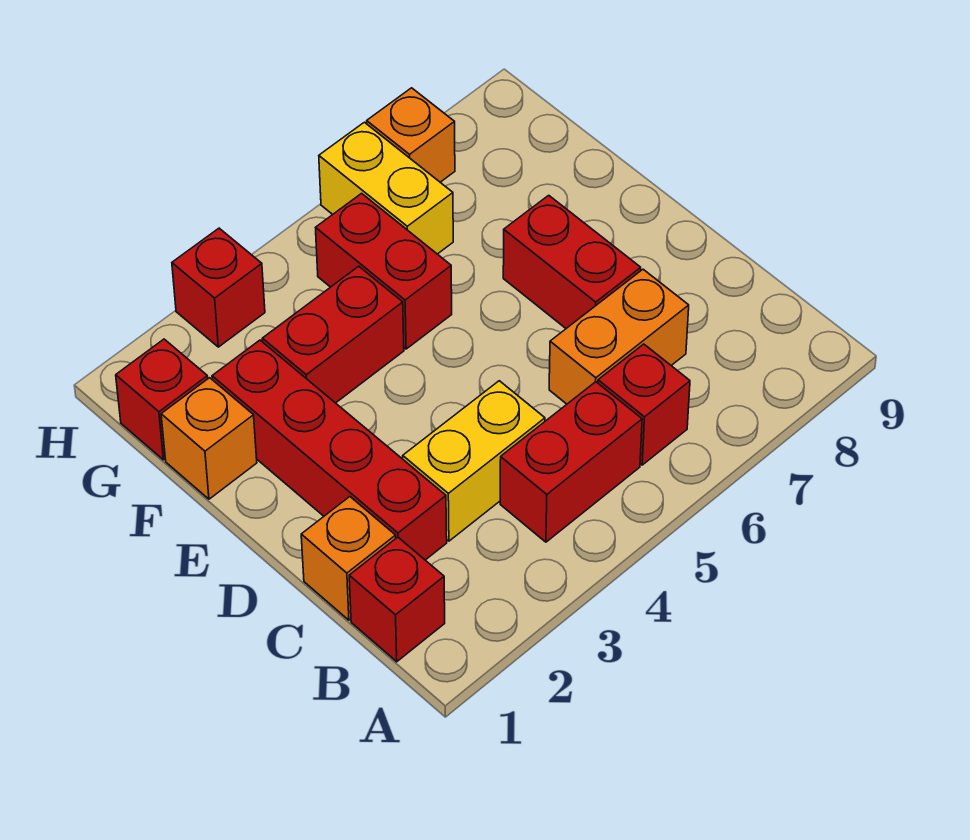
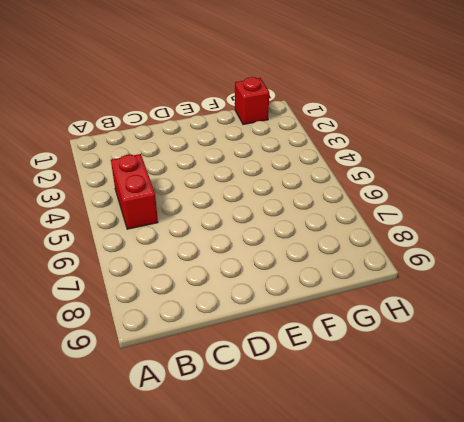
none -> red 1x1 brick [349,537,445,662]
none -> red 1x1 brick [598,344,690,465]
none -> orange 1x1 brick [301,497,396,620]

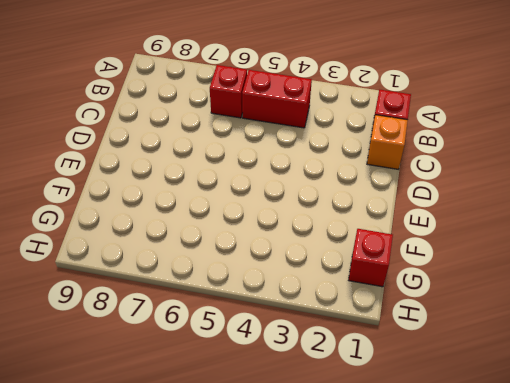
none -> red 1x4 brick [212,340,447,560]
none -> yellow 1x2 brick [403,381,545,541]
none -> orange 1x2 brick [549,269,689,404]

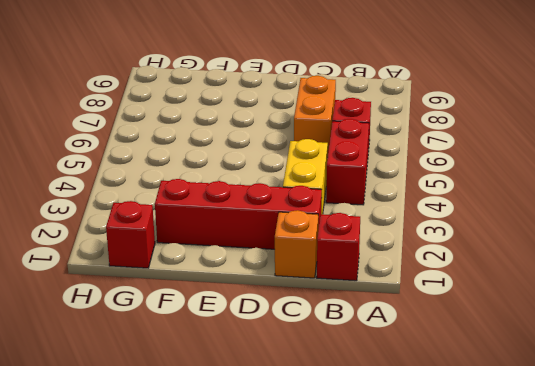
none -> red 1x2 brick [503,195,641,328]
none -> orange 1x1 brick [161,378,257,499]
none -> red 1x2 brick [262,266,404,403]

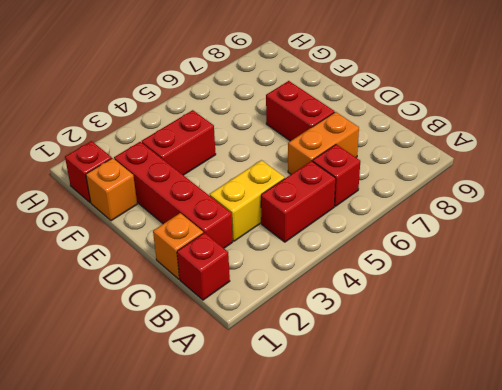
none -> red 1x2 brick [316,193,452,349]
none -> yellow 1x2 brick [319,122,453,254]
none -> red 1x1 brick [172,228,265,347]

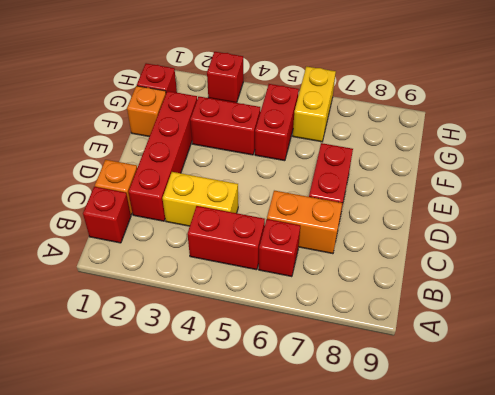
none -> orange 1x1 brick [367,88,455,182]

